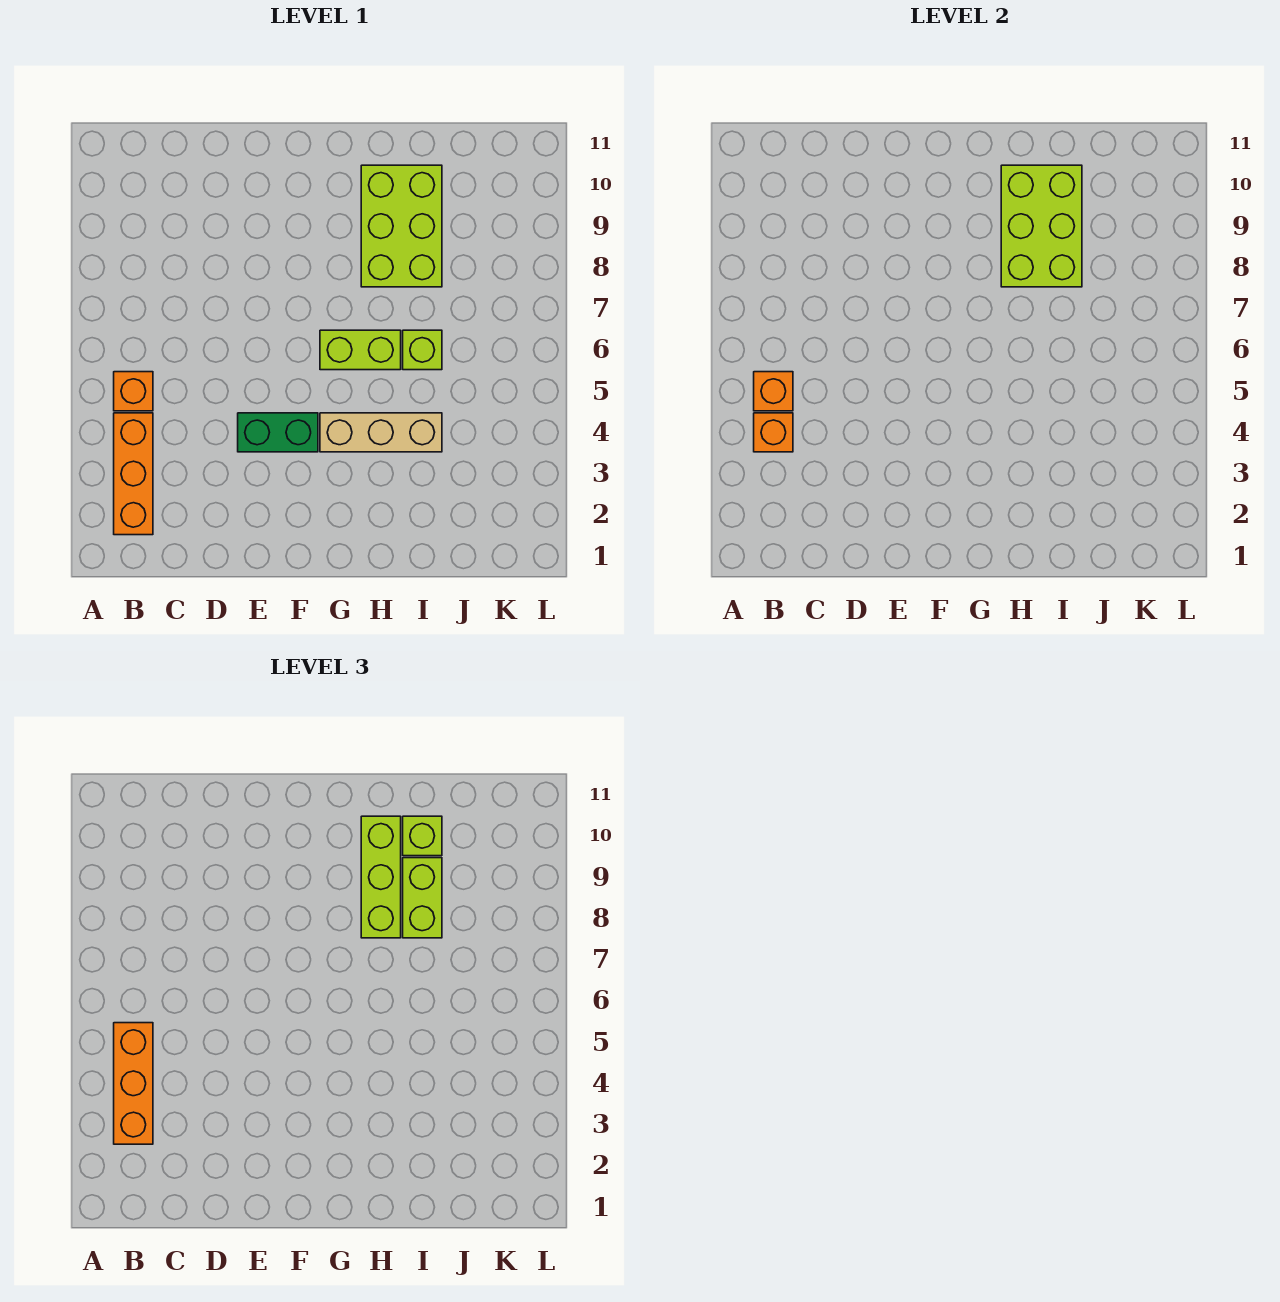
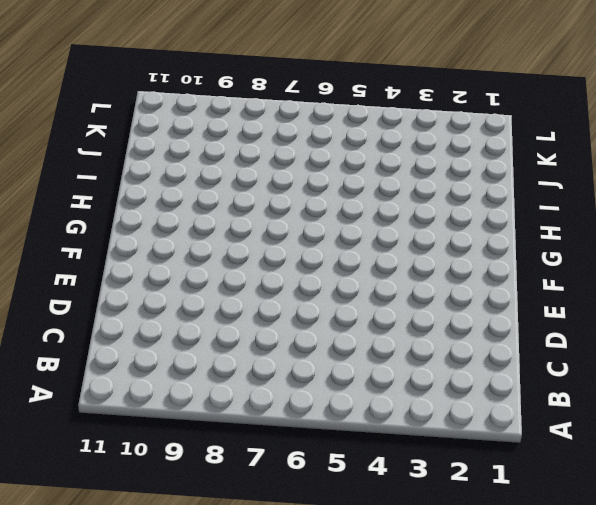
none -> orange 1x3 brick [114,413,153,535]
none -> orange 1x1 brick [114,372,153,411]
none -> green 1x2 brick [238,413,318,452]

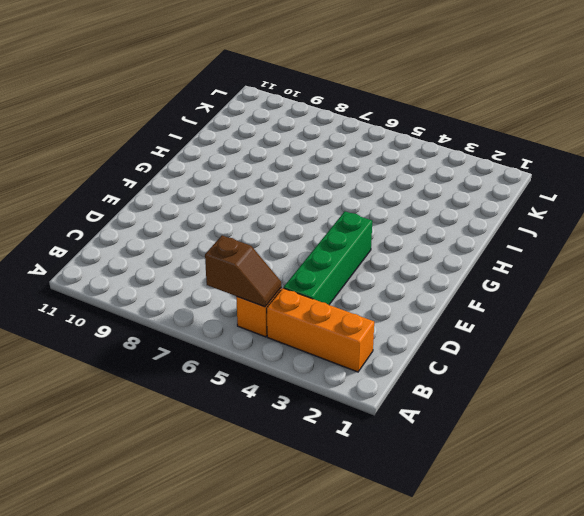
brown 1x2 slope [205,235,281,307] -> orange 1x1 brick [754,372,793,411]
green 1x4 brick [284,211,372,305] -> green 1x2 brick [238,413,318,452]
none -> tan 1x3 brick [320,413,442,452]
none -> lime 1x2 brick [320,330,401,370]
none -> lime 2x3 brick [361,165,442,287]

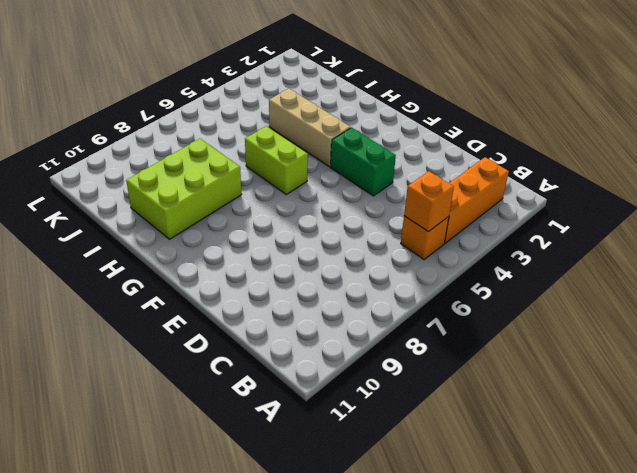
none -> lime 1x1 brick [403,330,442,370]
none -> orange 1x1 brick [754,413,793,452]
none -> lime 2x3 brick [1001,165,1082,287]

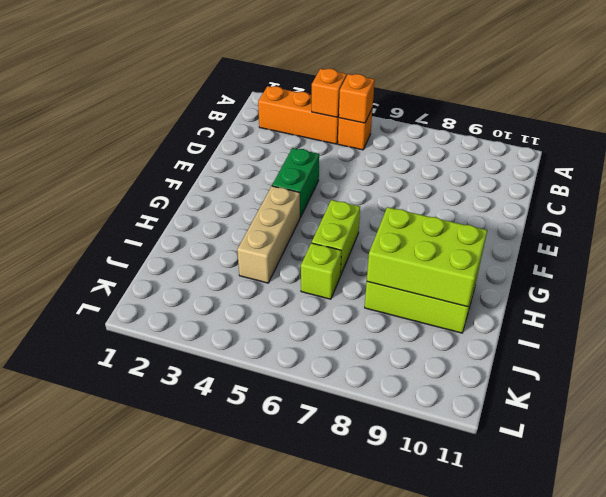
none -> orange 1x3 brick [114,1023,153,1144]
none -> lime 1x3 brick [361,816,401,938]
none -> lime 1x2 brick [403,858,442,938]

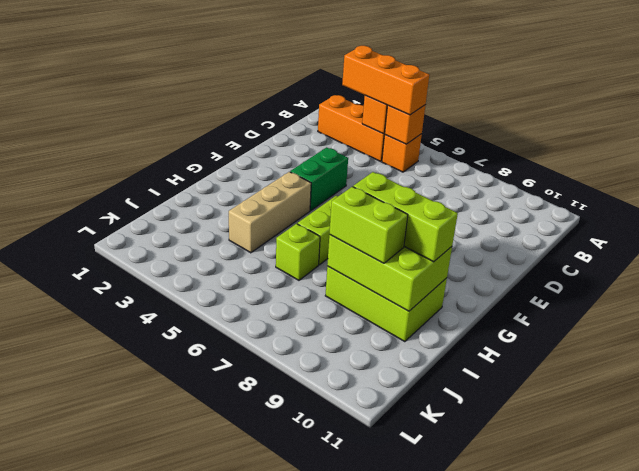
none -> lime 1x1 brick [403,816,442,856]

